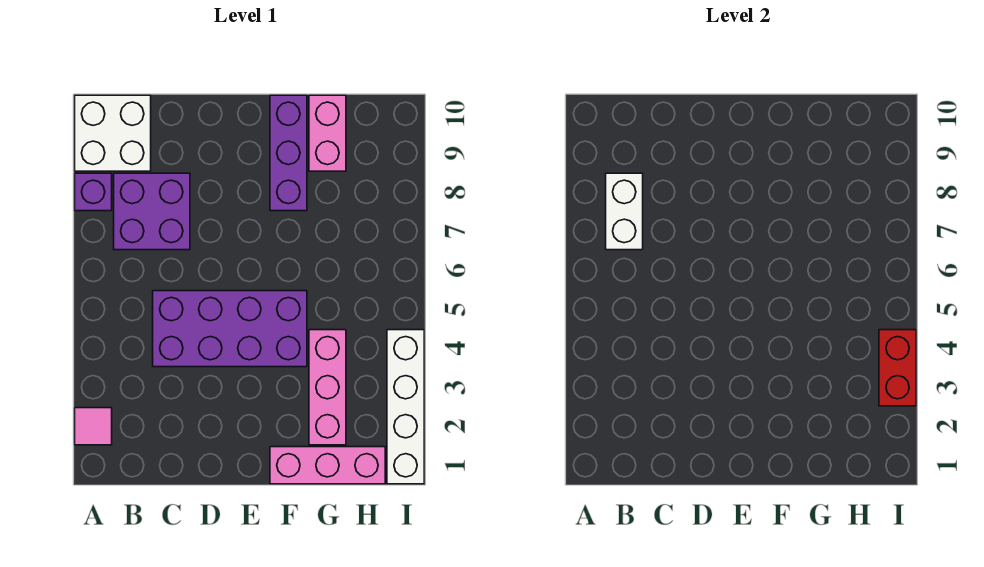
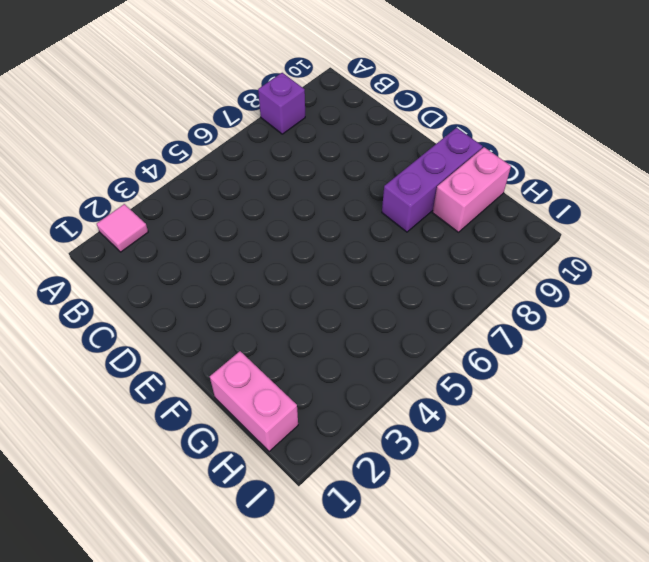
pink 1x2 brick [210,351,298,452] -> pink 1x3 brick [270,447,385,484]
none -> white 2x2 brick [75,95,151,171]
none -> purple 2x2 brick [114,173,190,250]
none -> purple 2x4 brick [153,291,307,367]

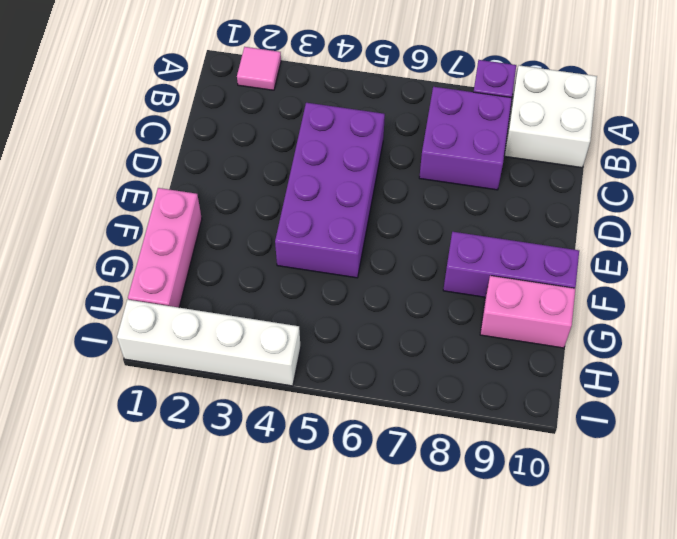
none -> pink 1x3 brick [309,330,346,445]
none -> white 1x2 brick [606,173,643,250]
none -> red 1x2 brick [879,330,916,406]

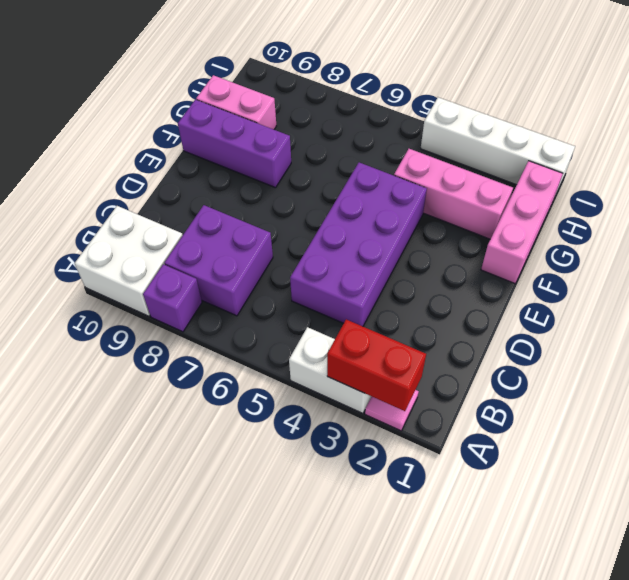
red 1x2 brick [327,319,426,411] -> red 1x2 brick moved to [879,330,916,406]
white 1x2 brick [289,327,371,413] -> white 1x2 brick moved to [606,173,643,250]

